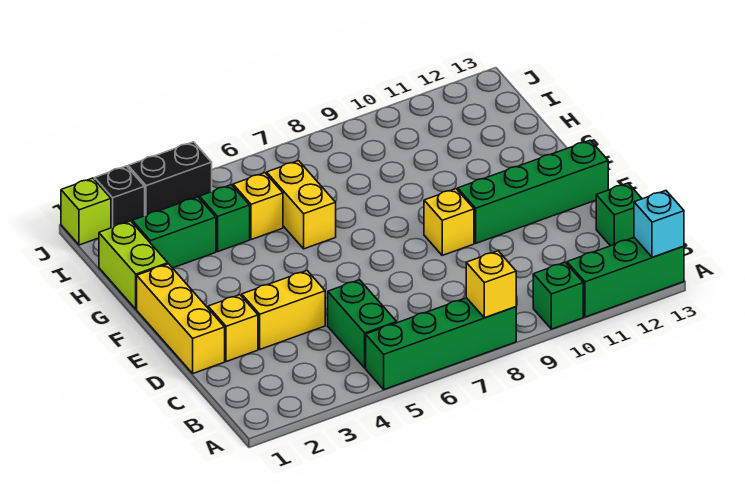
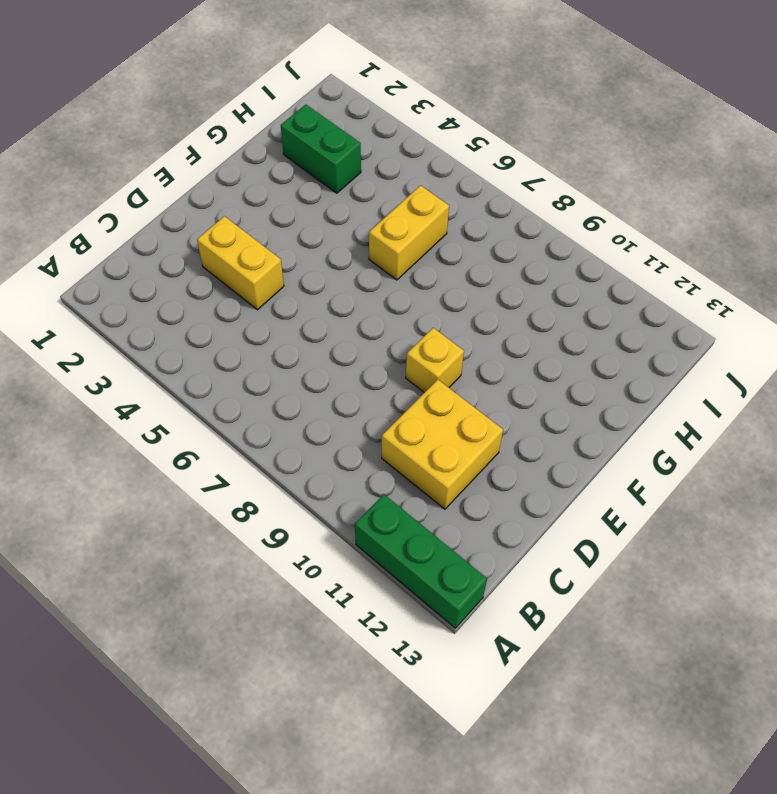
yellow 2x2 brick [382,380,503,509] -> none
none -> green 1x4 brick [366,298,516,389]
none -> green 1x1 brick [533,262,583,329]
none -> green 1x2 brick [328,280,397,368]

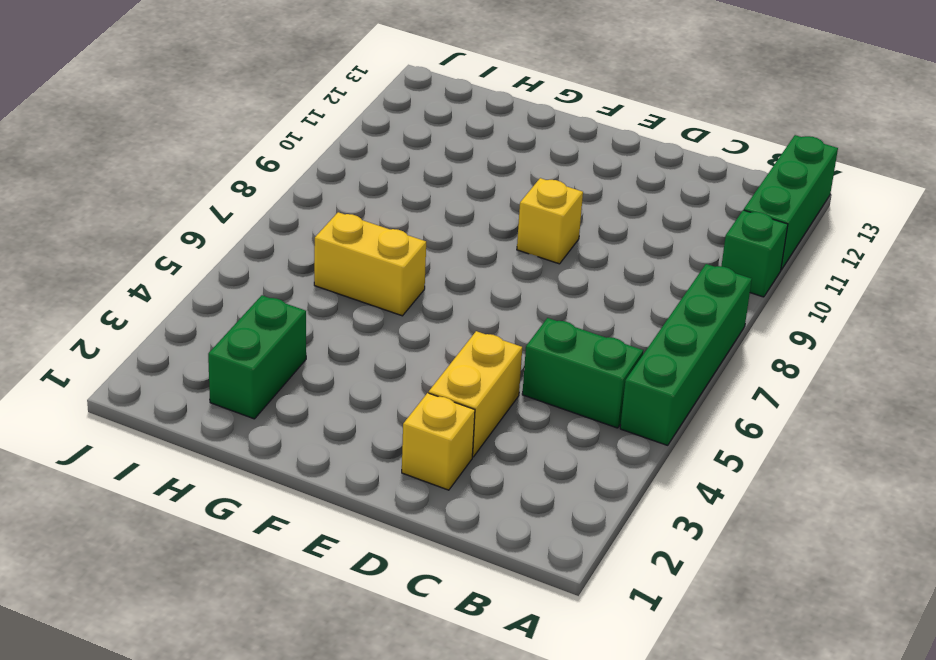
none -> green 1x1 brick [596,183,642,246]
none -> yellow 1x3 brick [137,264,225,373]
none -> green 1x4 brick [458,140,608,243]

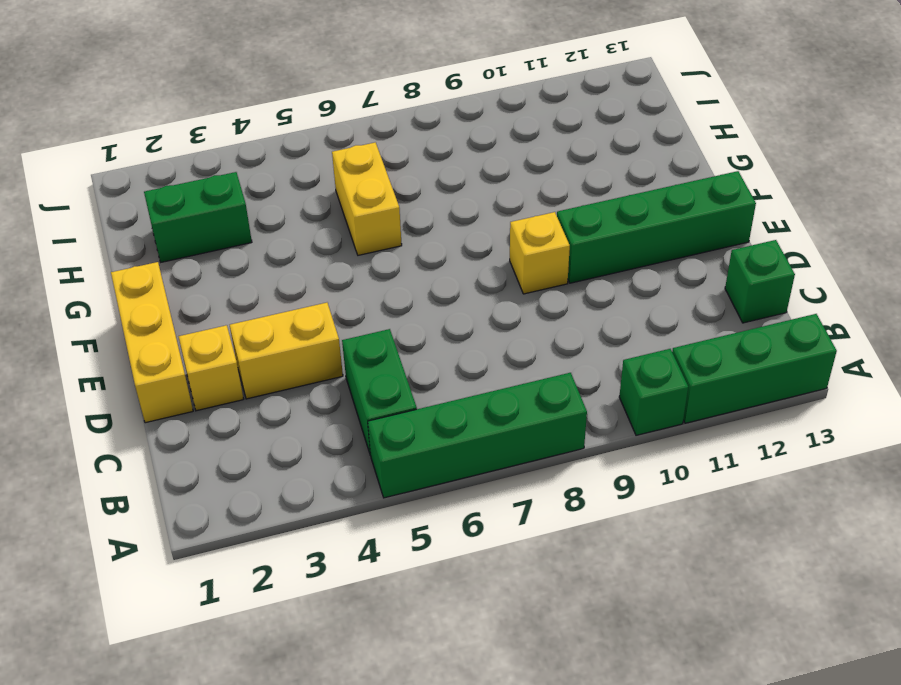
none -> lime 1x2 brick [99,221,168,309]
none -> green 1x1 brick [200,185,250,251]
none -> yellow 1x1 brick [233,173,283,240]

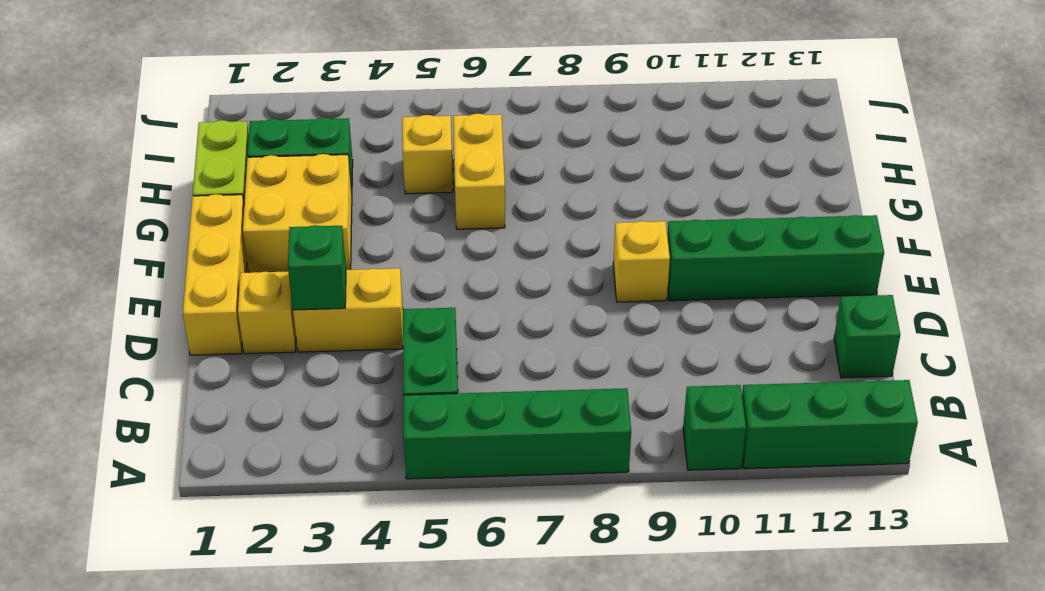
green 1x1 brick [288,225,346,310] -> green 1x1 brick moved to [200,185,250,251]
yellow 2x2 brick [243,154,352,273] -> none
none -> lime 1x1 brick [61,178,111,245]
none -> black 1x1 brick [95,166,145,228]
none -> black 1x2 brick [128,142,212,216]

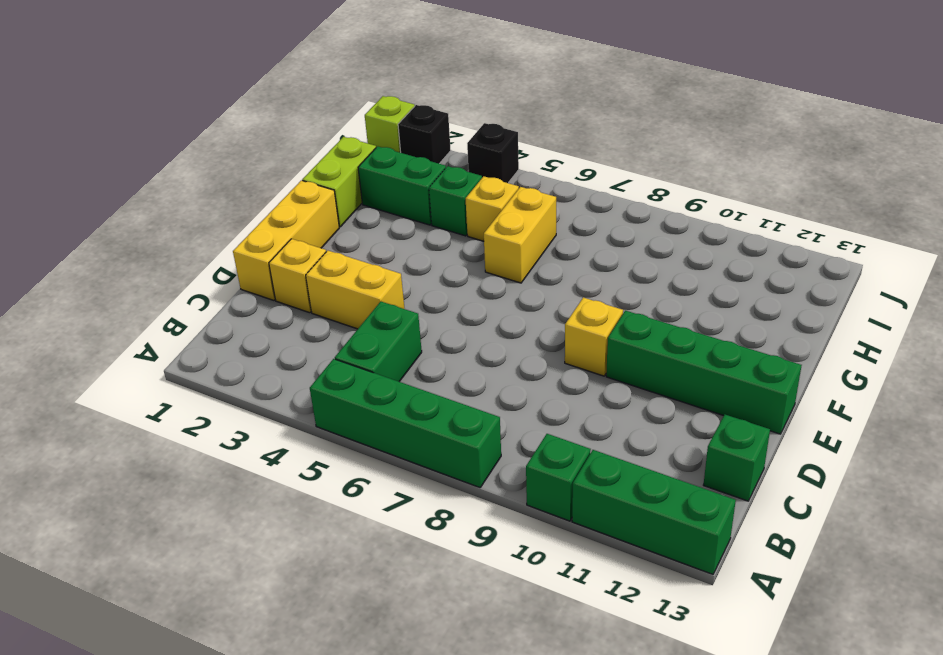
black 1x1 brick [467,123,519,183] -> black 1x2 brick [128,142,212,216]
none -> yellow 1x1 brick [466,251,516,318]
none -> cyan 1x1 brick [634,191,684,257]

